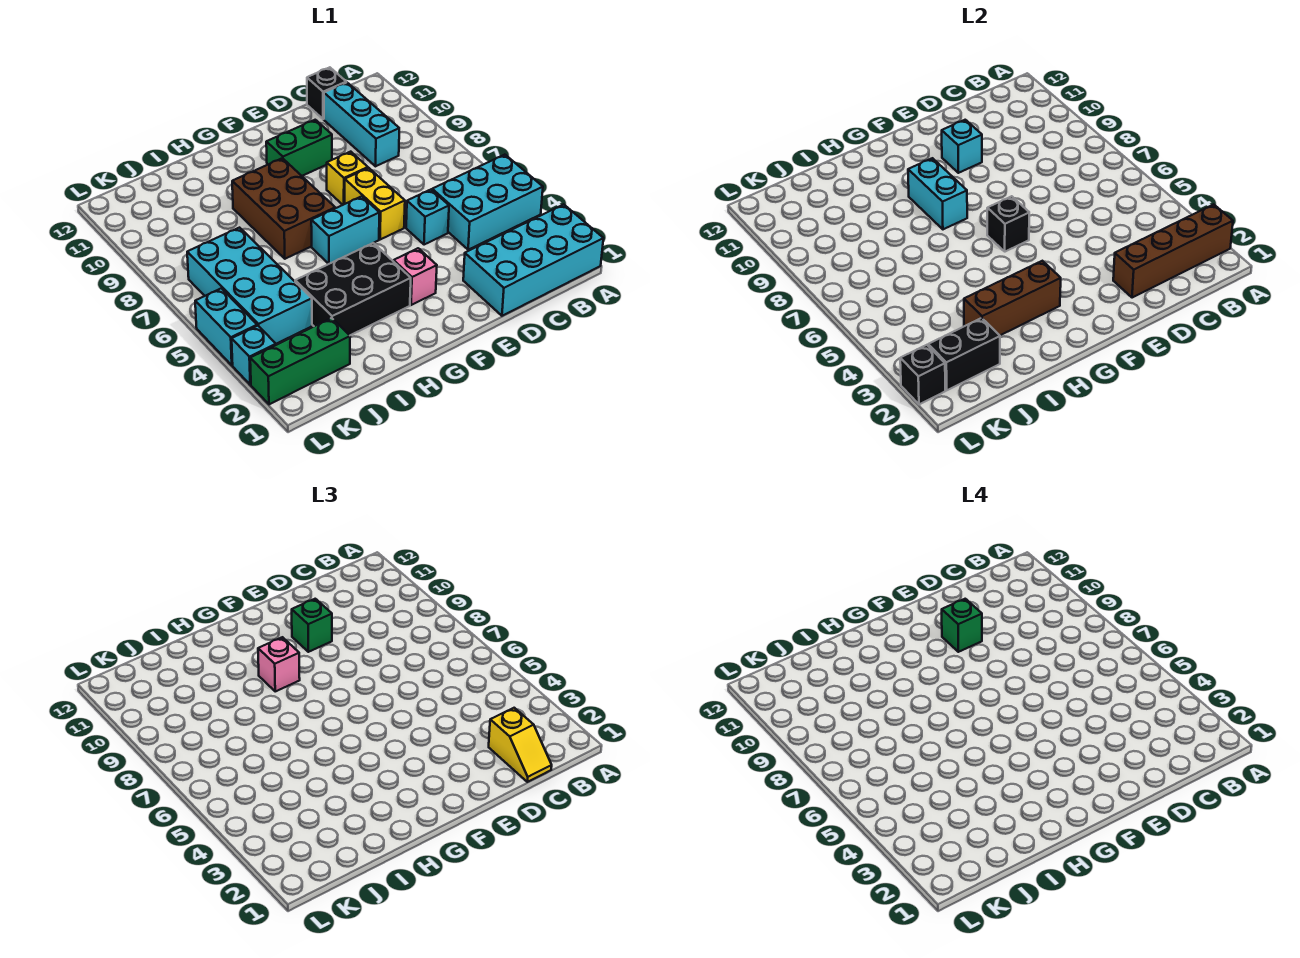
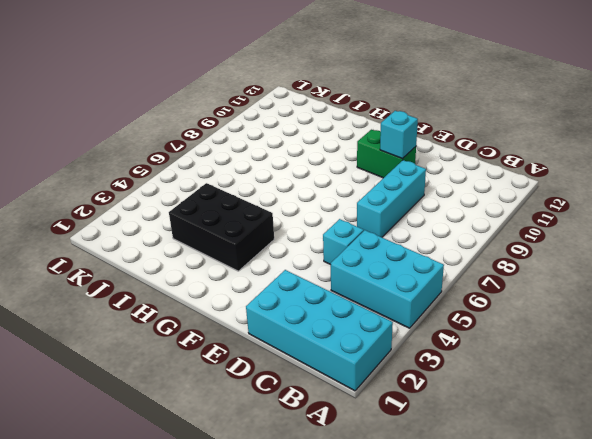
cyan 1x3 brick [357,160,426,237] -> cyan 1x3 brick moved to [324,82,399,166]
none -> black 1x1 brick [307,67,346,119]
none -> yellow 1x2 brick [345,168,405,240]
none -> yellow 1x1 brick [327,152,368,205]

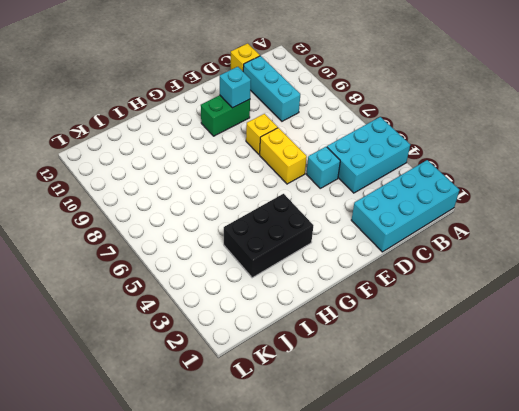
yellow 1x1 brick [231,43,260,71] -> black 1x1 brick [307,67,346,119]
none -> pink 1x1 brick [394,248,437,305]
none -> cyan 1x2 brick [311,196,379,264]
none -> brown 2x3 brick [232,158,335,259]

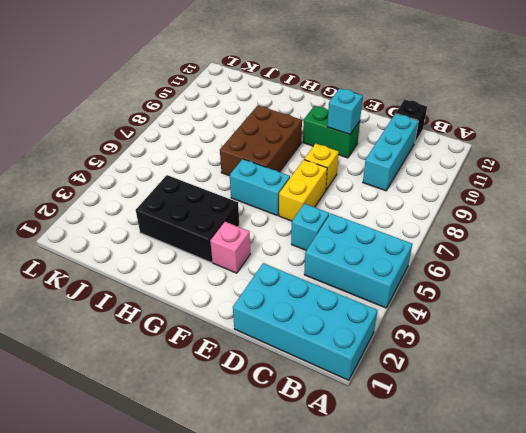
none -> green 1x3 brick [250,318,350,404]
none -> cyan 2x4 brick [187,228,312,344]
none -> cyan 1x1 brick [232,326,276,385]

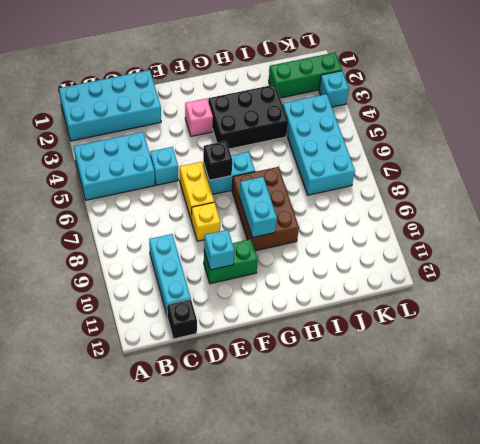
none -> cyan 1x2 brick [195,288,257,365]
none -> brown 1x4 brick [1113,204,1233,298]
none -> brown 1x3 brick [964,261,1061,335]

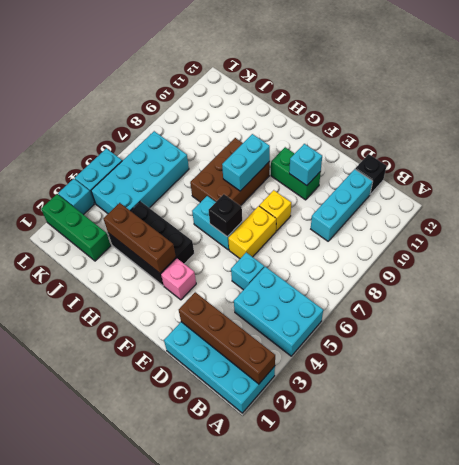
none -> black 1x2 brick [928,318,1000,390]
none -> black 1x1 brick [900,345,945,404]
none -> yellow 1x2 slope [489,708,552,782]

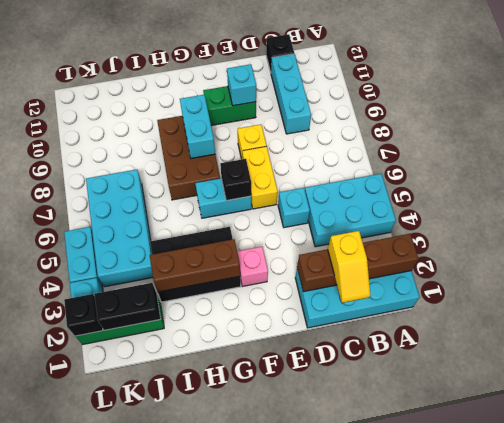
none -> green 1x1 brick [292,599,332,652]
none -> pink 1x1 brick [258,637,300,691]
none -> green 1x1 brick [942,599,982,652]

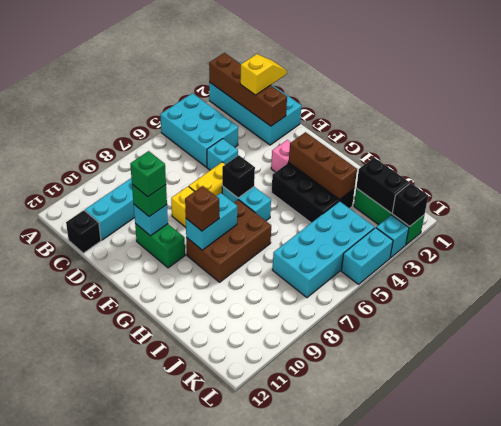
brown 1x1 brick [185,186,219,231] -> pink 1x1 brick [258,637,300,691]

